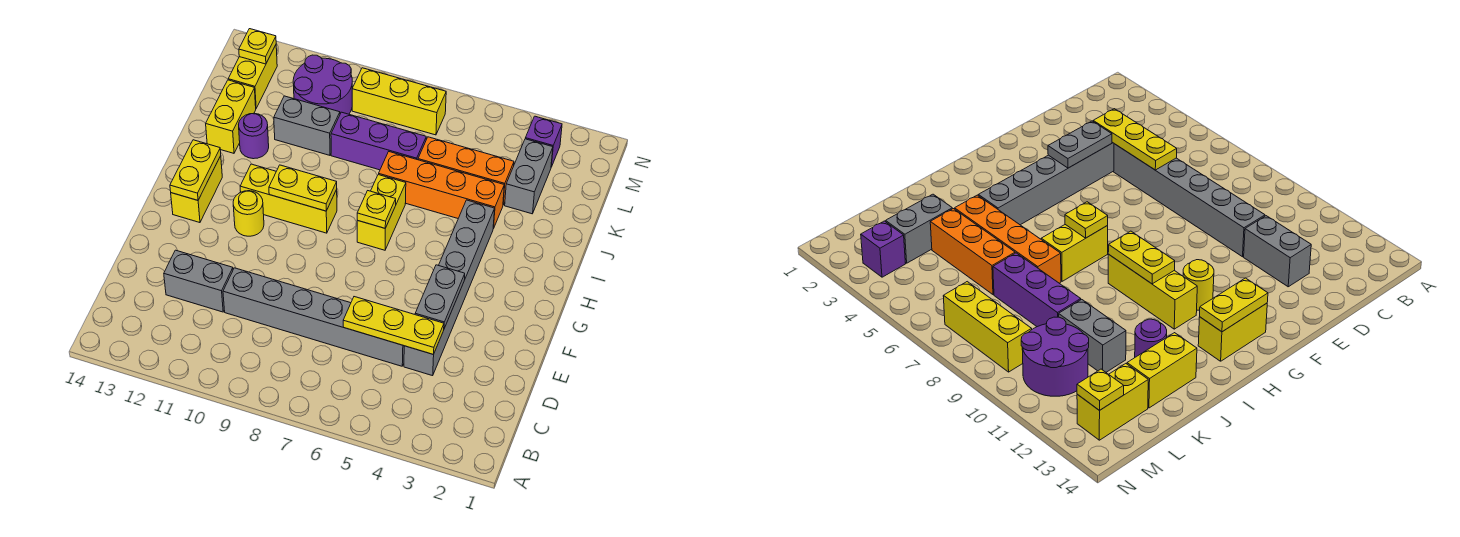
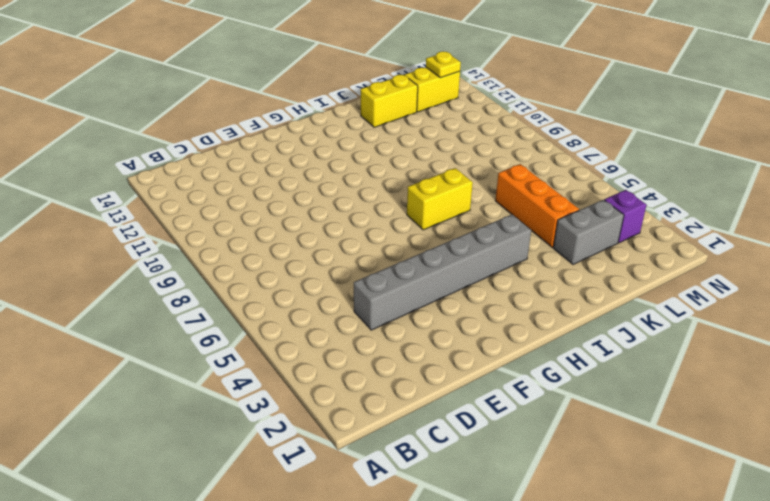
none -> grey 1x6 brick [223,268,404,366]
none -> grey 1x2 brick [164,250,233,312]
none -> yellow 1x1 round brick [233,191,264,236]

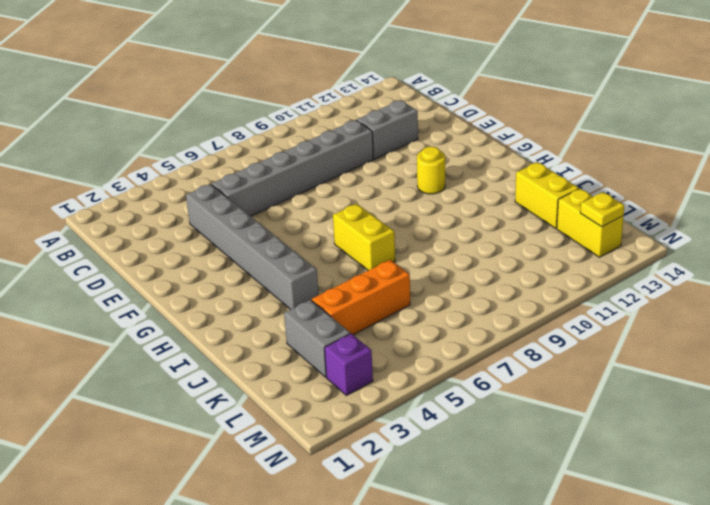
none -> yellow 1x2 brick [171,156,222,223]
none -> yellow 1x3 brick [240,164,337,233]
none -> orange 1x4 brick [379,152,504,229]

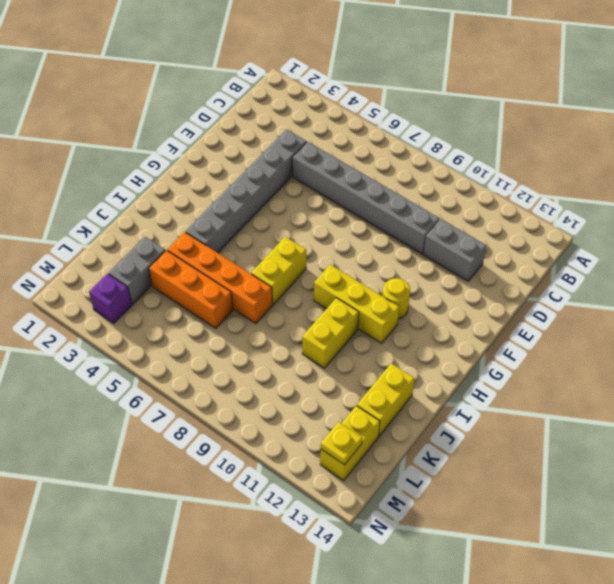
yellow 1x2 brick [302,298,359,368] -> yellow 1x2 brick moved to [171,156,222,223]
none -> purple 1x1 round brick [239,113,269,159]
none -> purple 1x3 brick [331,112,426,170]
none -> grey 1x2 brick [274,96,340,155]

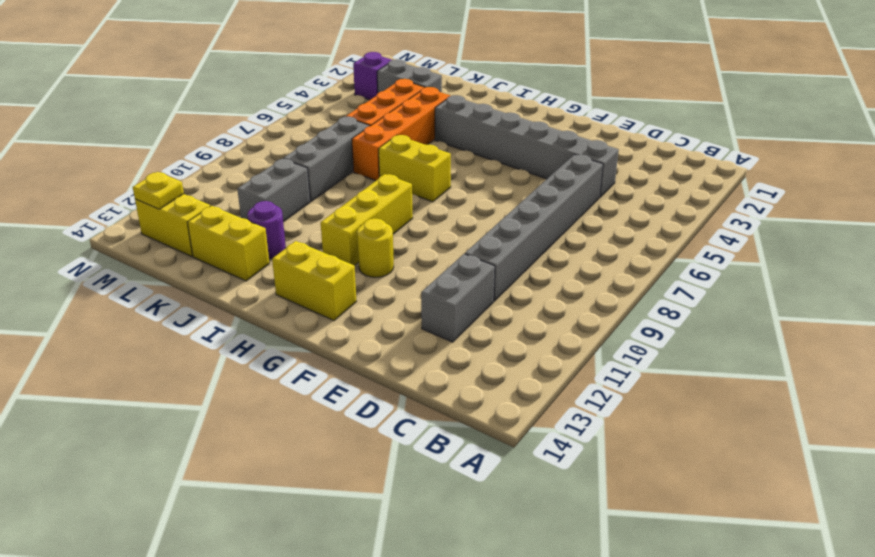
grey 1x3 brick [283,117,369,201] -> purple 1x3 brick [331,112,426,170]
none -> purple 2x2 round brick [293,55,352,114]
none -> yellow 1x3 brick [352,68,446,135]
none -> yellow 1x3 plate [343,297,444,355]

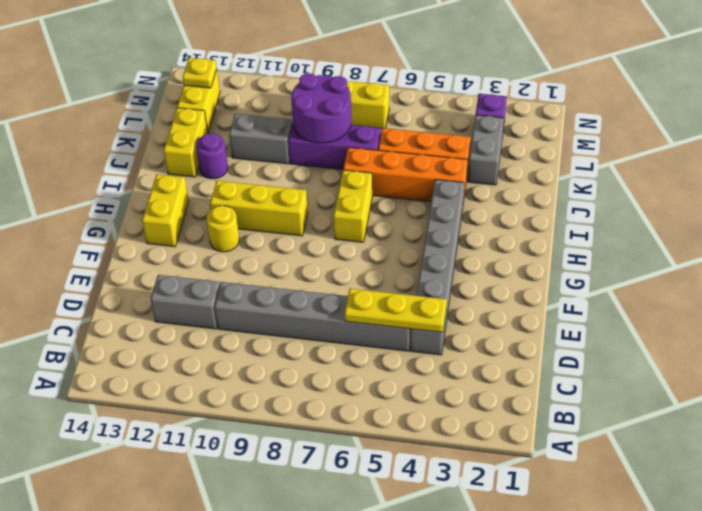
purple 2x2 round brick [291,73,352,143] -> purple 2x2 round brick moved to [293,55,352,114]
none -> grey 1x2 plate [415,265,465,328]
none -> yellow 1x2 plate [170,140,221,200]
none -> yellow 1x1 plate [357,191,396,228]

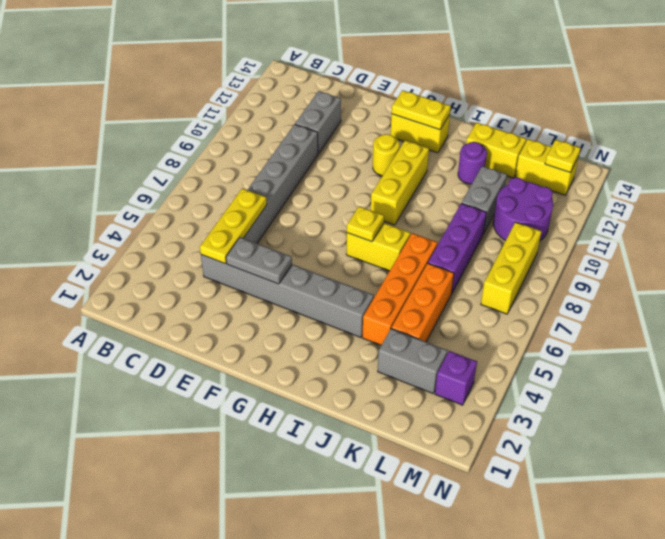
none -> yellow 1x2 plate [269,165,337,211]

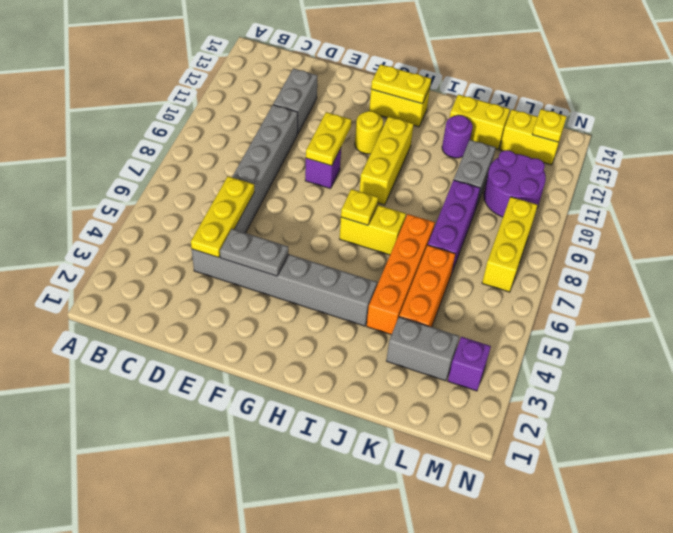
purple 1x1 brick [305,148,341,189] -> none
yellow 1x2 plate [306,112,351,166] -> yellow 1x2 plate moved to [269,165,337,211]

